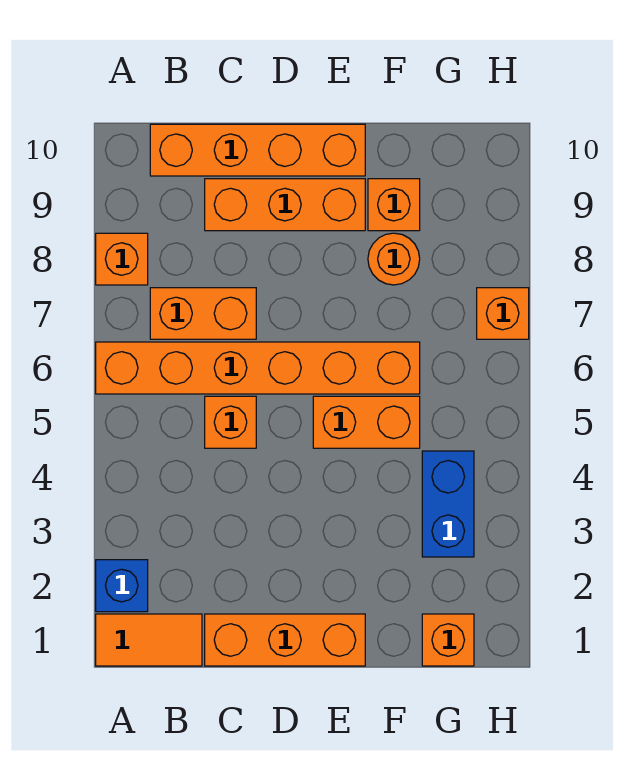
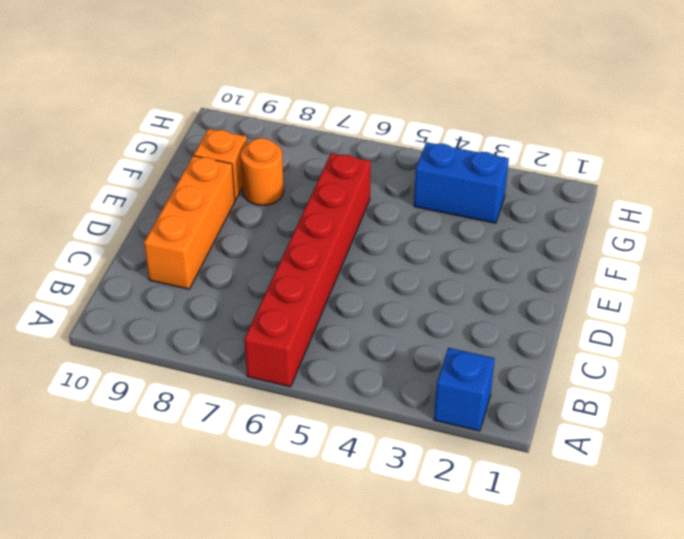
red 1x6 brick [244,153,371,387] -> orange 1x6 brick [96,342,420,394]
none -> orange 1x2 tile [96,614,202,666]
none -> orange 1x1 brick [96,233,148,285]
none -> orange 1x2 brick [150,288,256,339]

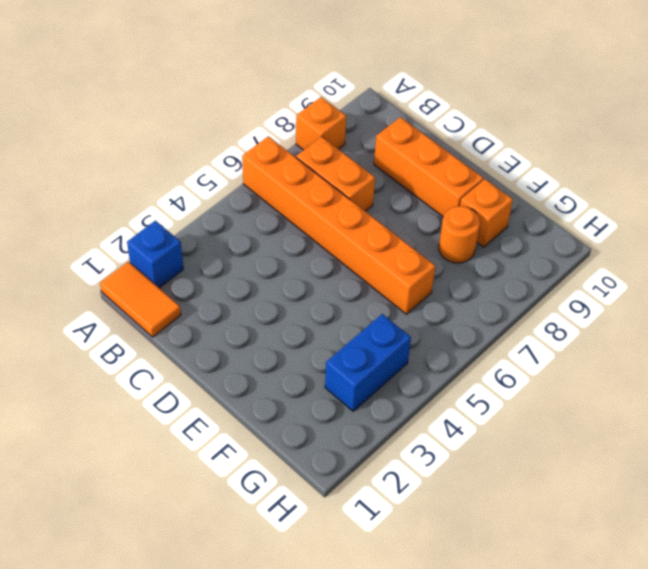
none -> orange 1x4 brick [150,124,365,176]
none -> orange 1x3 brick [205,614,365,666]
none -> orange 1x1 brick [205,396,256,448]

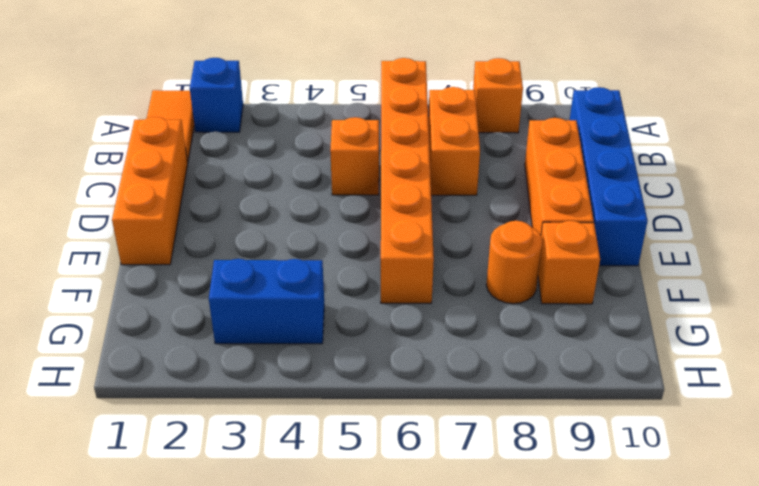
blue 1x4 brick [570,87,648,266] -> orange 1x4 brick [150,124,365,176]
none -> orange 1x2 brick [313,396,420,448]
none -> orange 1x1 brick [422,614,474,666]
none -> orange 1x1 brick [477,288,529,339]

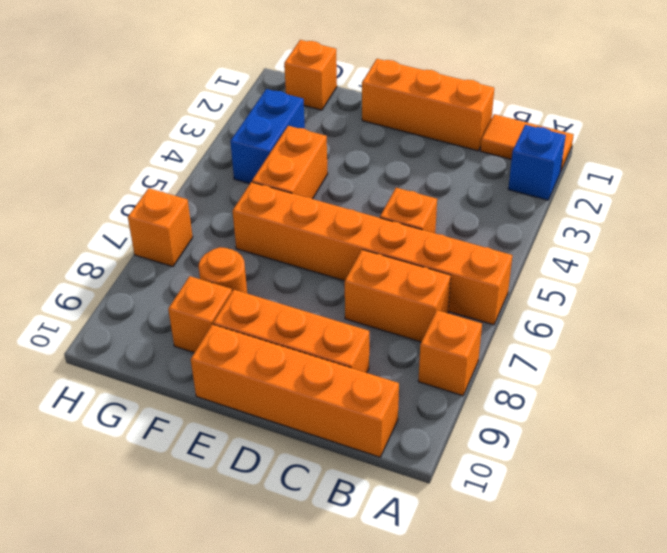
orange 1x2 brick [252,126,328,199] -> orange 1x2 brick turned to [313,396,420,448]

